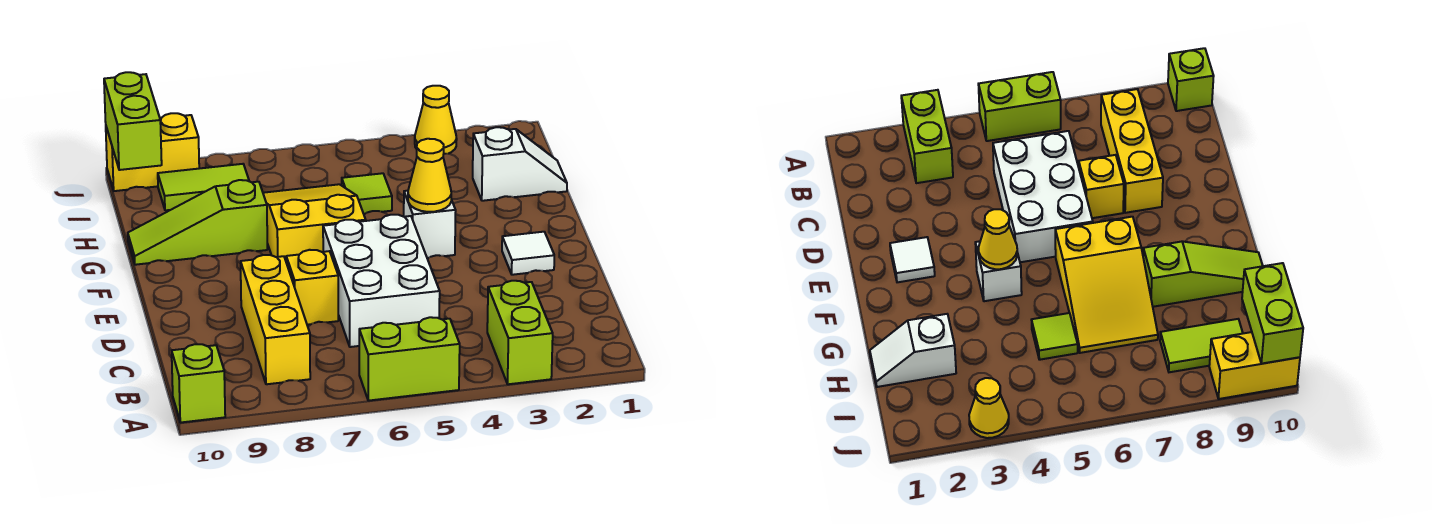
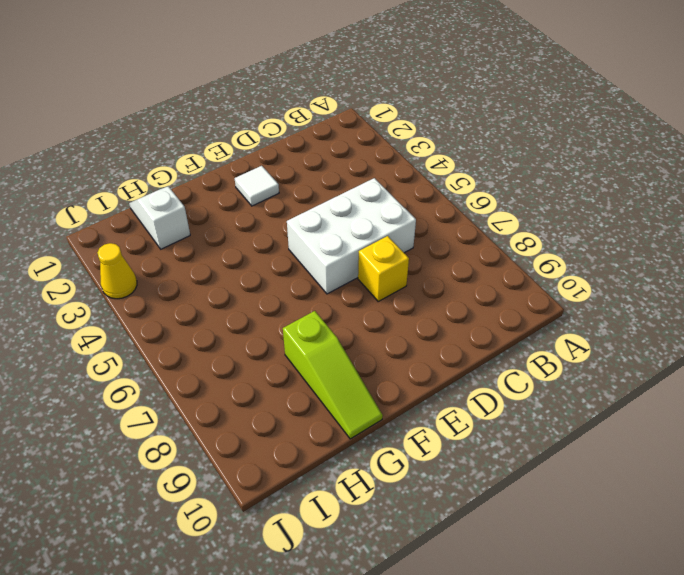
none -> lime 1x2 brick [487,281,553,384]
none -> lime 1x2 brick [359,317,460,401]
none -> lime 1x1 brick [172,344,225,423]

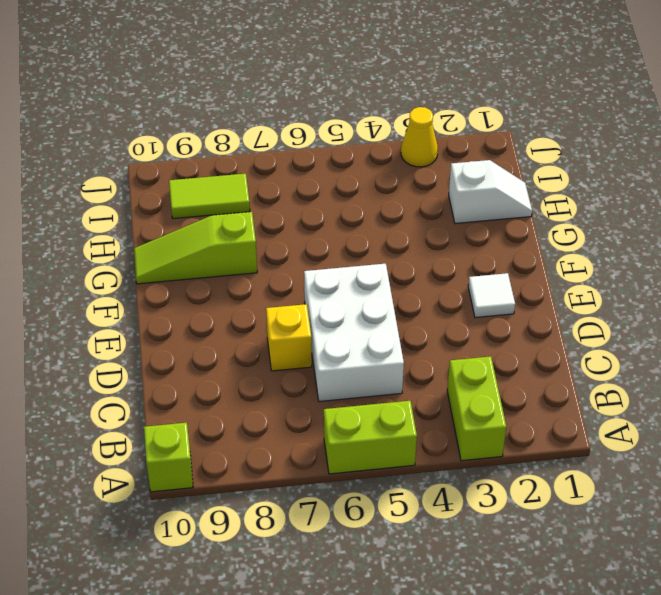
none -> yellow 1x3 brick [241,255,310,384]
none -> white 1x1 brick [404,191,456,258]
none -> yellow 2x3 slope [263,184,366,260]

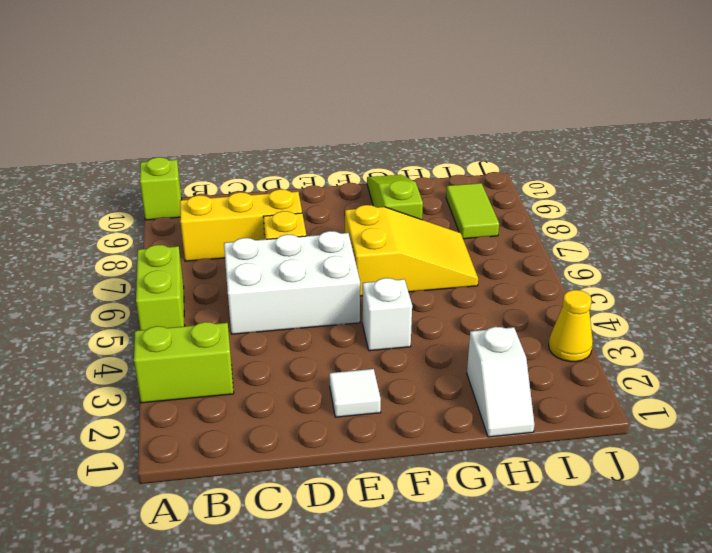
none -> lime 1x1 tile [342,173,392,214]
none -> yellow 1x2 brick [106,113,199,191]
none -> yellow 1x1 cone [408,139,451,212]

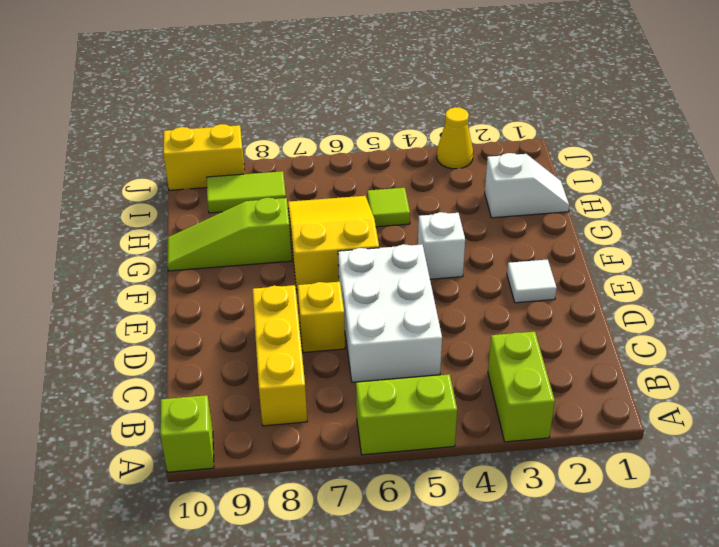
none -> yellow 1x1 cone [408,139,451,212]
none -> lime 1x2 brick [104,72,162,170]

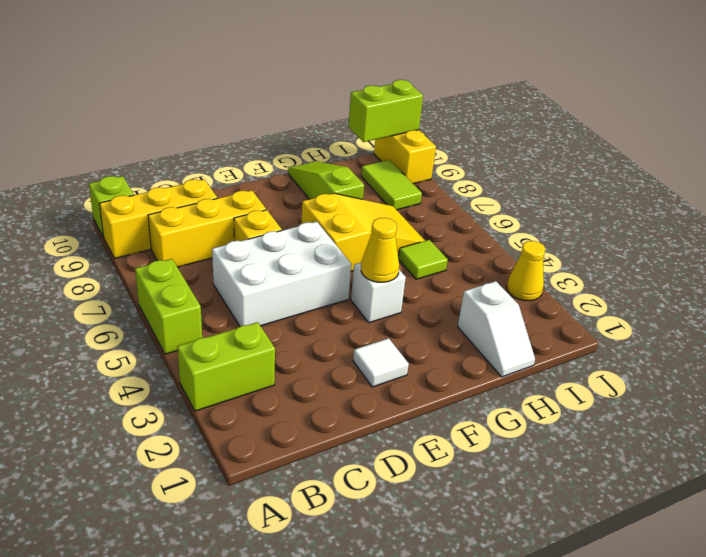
yellow 1x3 brick [99,179,217,258] -> none

